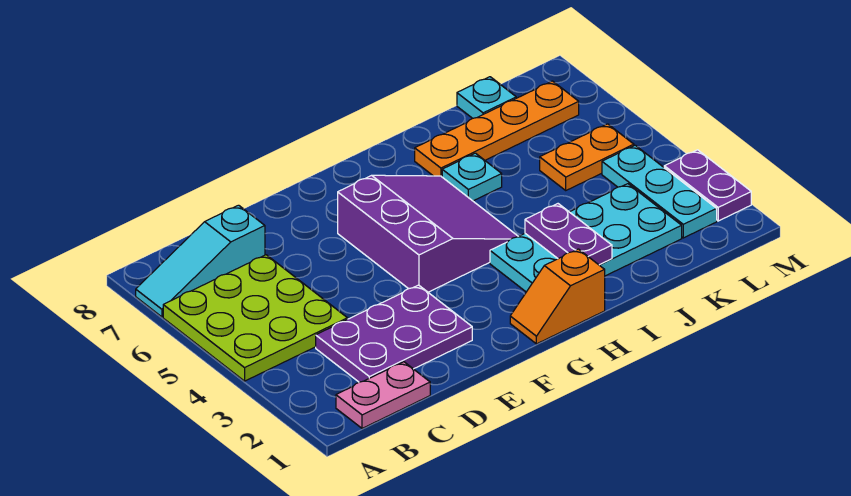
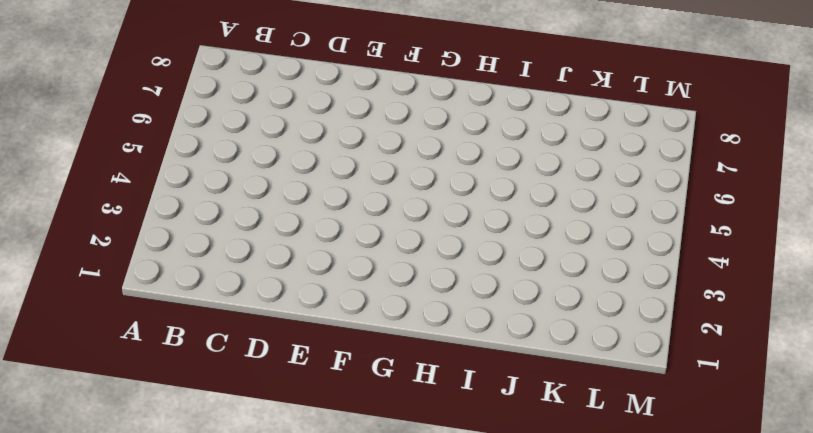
none -> lime 3x3 plate [163,255,348,381]
none -> cyan 1x3 slope [136,205,265,317]
none -> pink 1x2 plate [336,362,430,428]

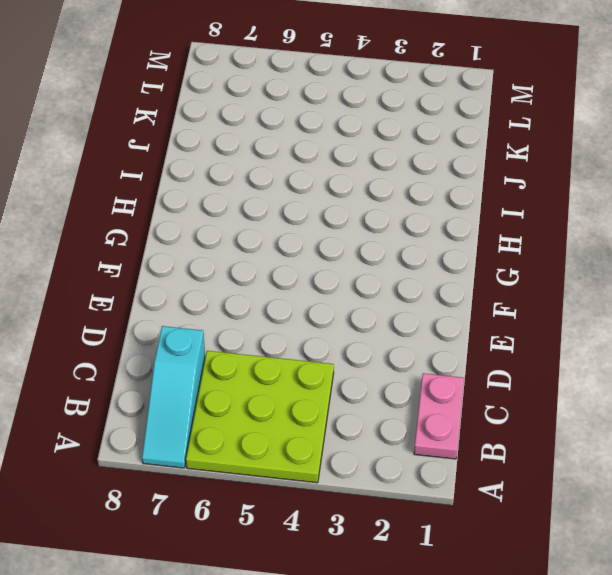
none -> purple 2x3 plate [316,285,472,382]
none -> purple 3x3 slope [338,175,518,292]
none -> orange 1x2 slope [510,249,605,344]

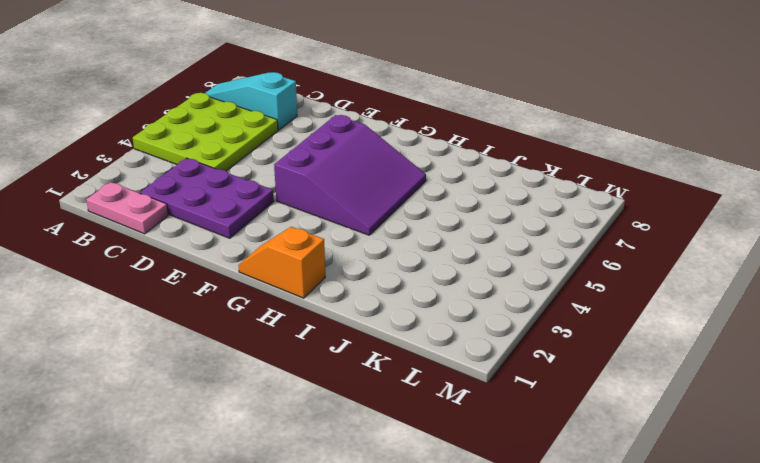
none -> cyan 2x4 plate [490,184,682,292]
none -> cyan 1x1 plate [442,153,502,201]
none -> orange 1x4 plate [415,81,579,177]

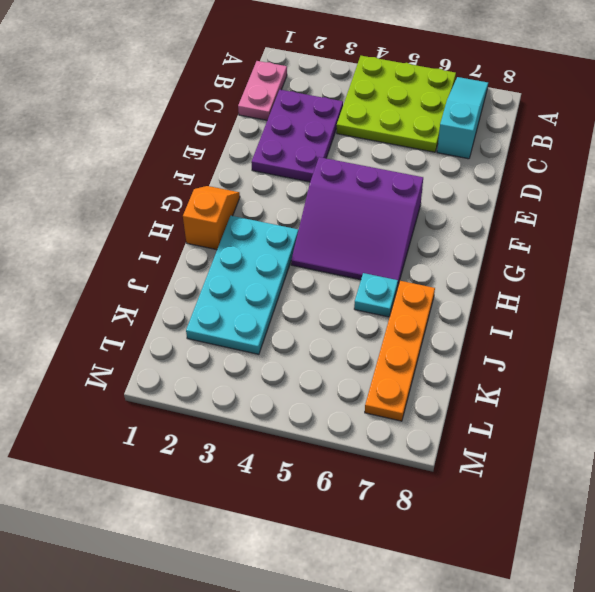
none -> orange 1x2 plate [540,124,634,190]
none -> cyan 1x1 plate [457,77,516,118]
none -> cyan 1x3 plate [602,145,717,238]

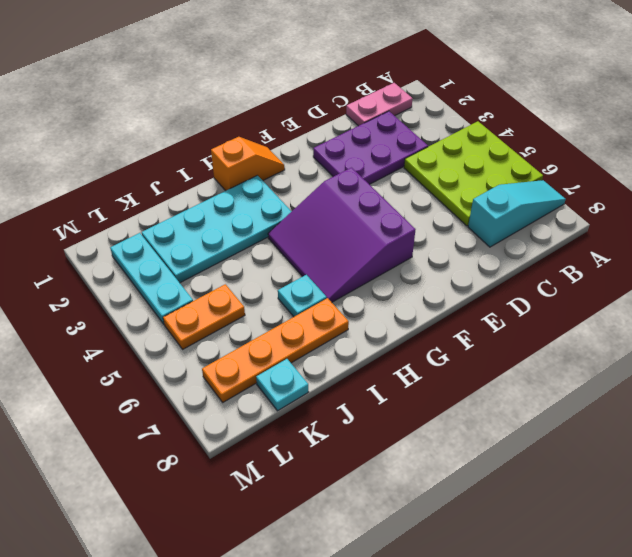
none -> purple 1x2 plate [664,150,751,221]
none -> purple 1x2 plate [525,204,612,265]

